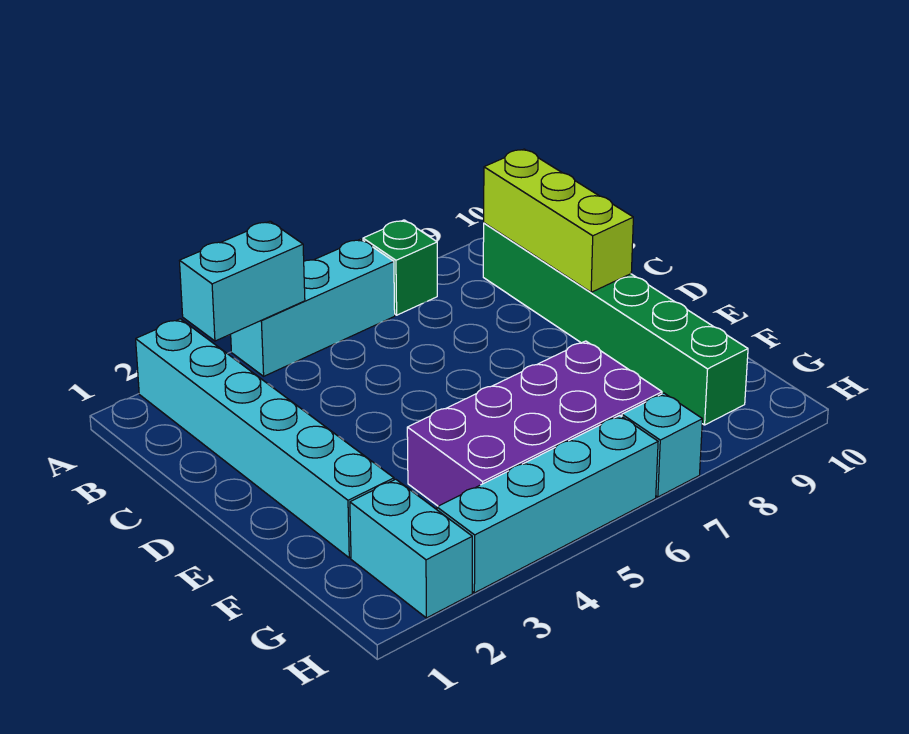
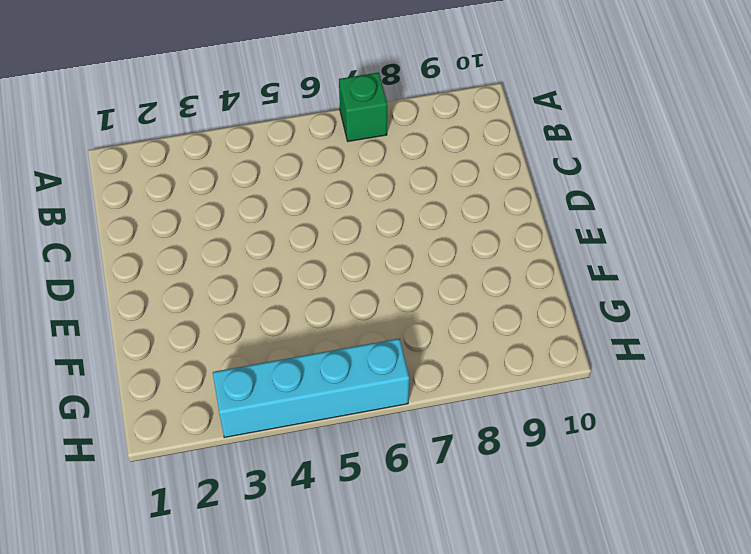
none -> cyan 1x6 brick [136,319,394,558]
none -> cyan 1x3 brick [231,239,395,376]

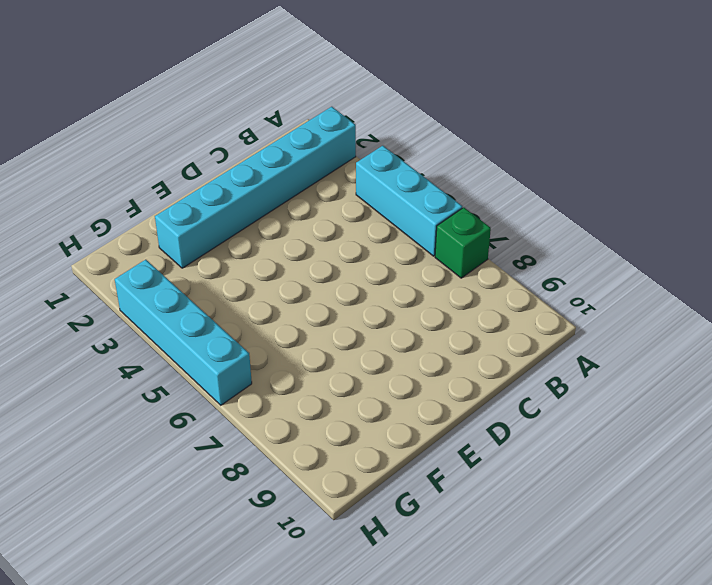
none -> green 1x6 brick [483,223,748,425]
none -> purple 2x4 brick [407,341,662,506]

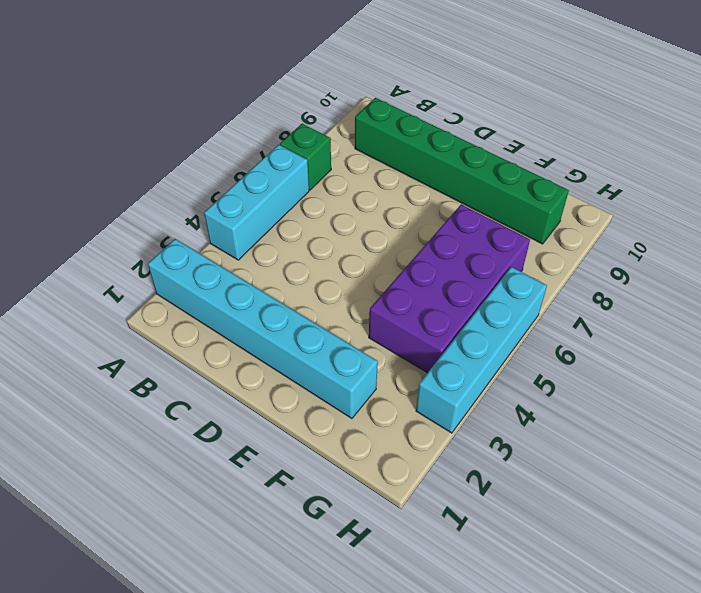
none -> cyan 1x2 brick [350,479,472,618]
none -> cyan 1x1 brick [622,393,702,497]

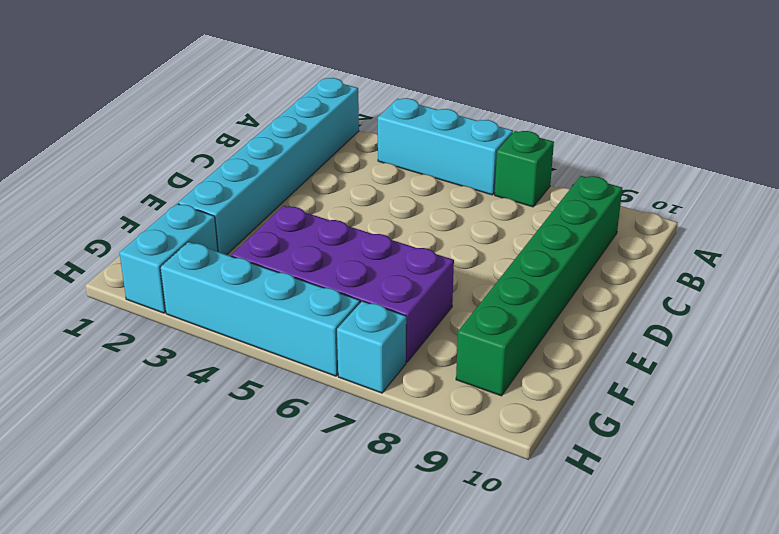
none -> cyan 1x2 brick [180,221,305,341]
none -> lime 1x3 brick [484,149,633,292]

